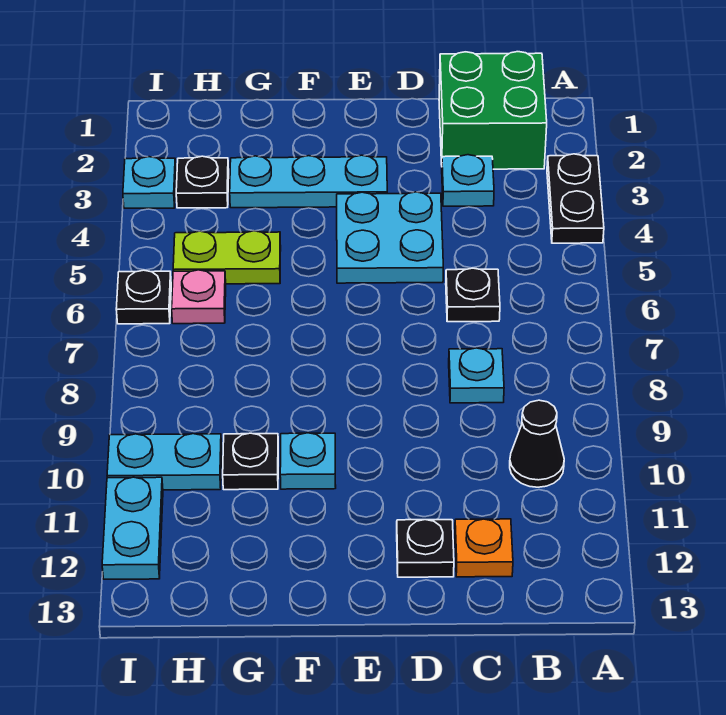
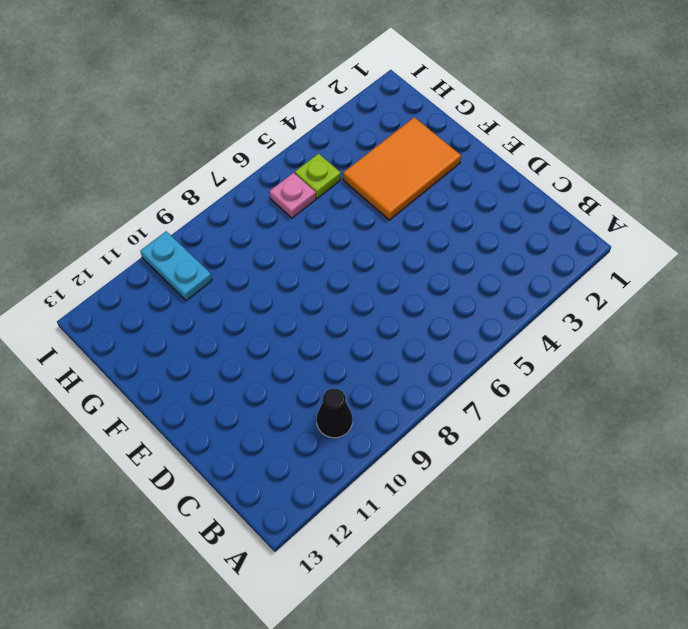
orange 2x3 tile [343,117,461,220] -> cyan 1x3 plate [230,155,387,208]
lime 1x1 plate [295,154,341,198] -> lime 1x2 plate [173,231,281,284]
none -> black 1x2 plate [547,154,604,243]
none -> green 2x2 brick [439,52,547,169]
none -> cyan 1x1 plate [442,155,494,206]

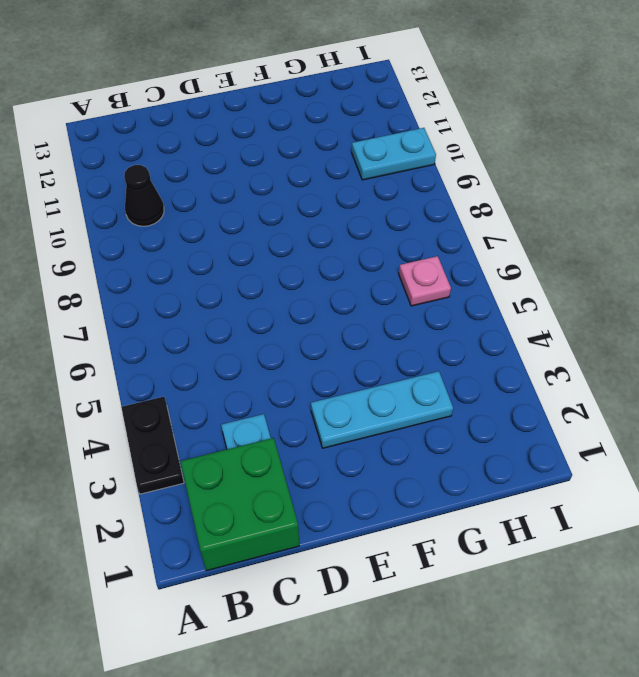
none -> black 1x1 plate [446,268,500,322]
none -> cyan 1x1 plate [449,348,504,403]
none -> orange 1x1 plate [455,519,513,577]

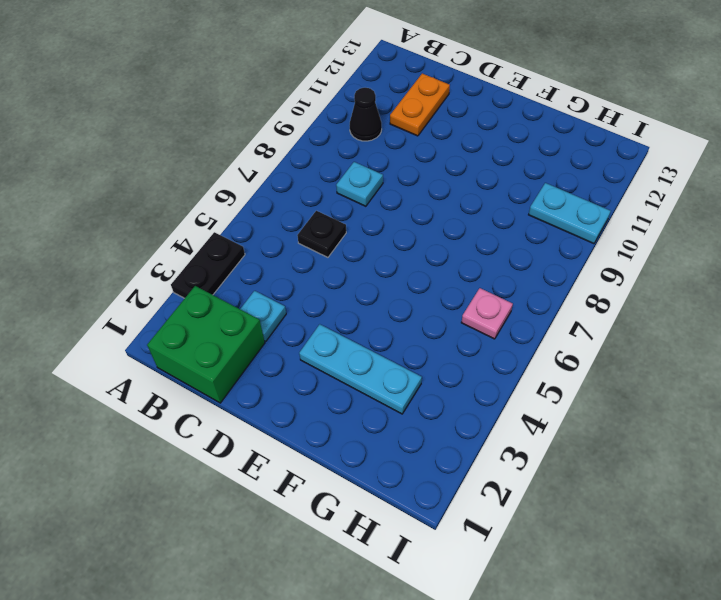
orange 1x2 plate [390,74,450,136] -> orange 1x1 plate [455,519,513,577]
none -> cyan 2x2 plate [337,192,443,283]
none -> black 1x1 plate [397,520,454,577]
none -> cyan 1x1 plate [280,433,336,489]

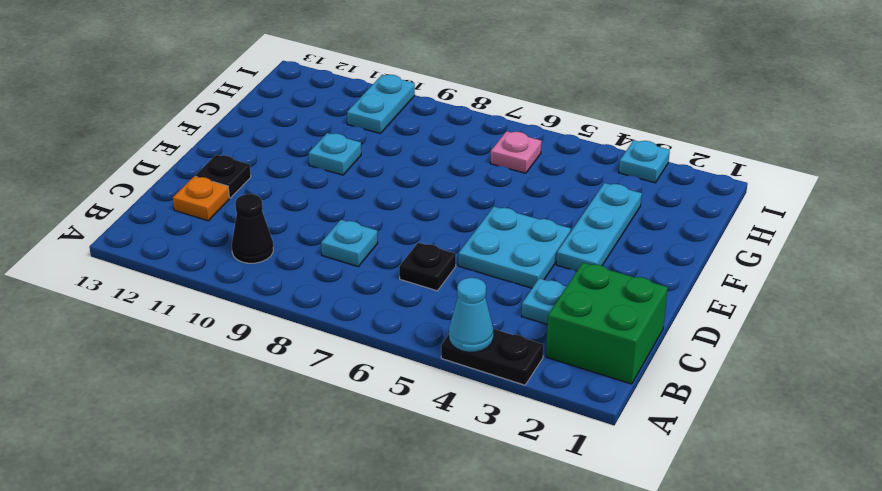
cyan 1x1 cone [449,278,493,352] -> none
none -> lime 1x2 plate [173,231,281,284]
none -> black 1x1 plate [223,433,278,490]
none -> black 1x1 plate [176,156,229,208]

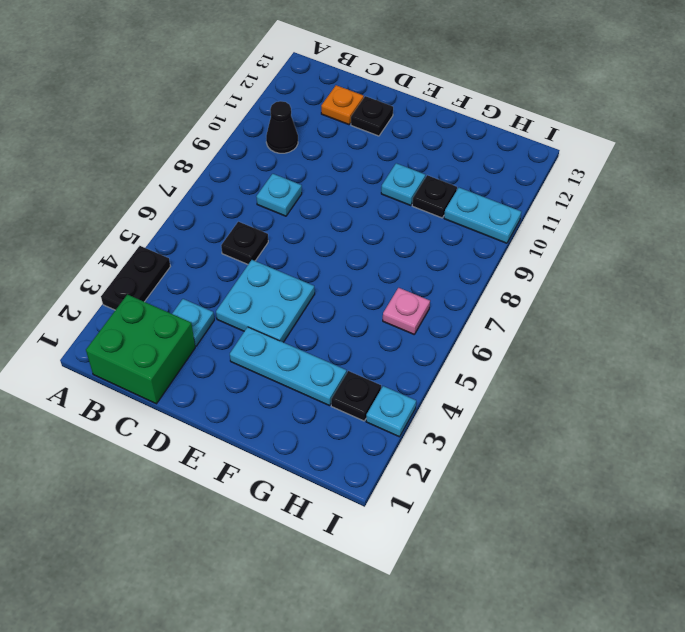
none -> lime 1x2 plate [173,231,281,284]
none -> black 1x1 plate [116,270,171,324]
none -> cyan 1x2 plate [102,477,163,579]

